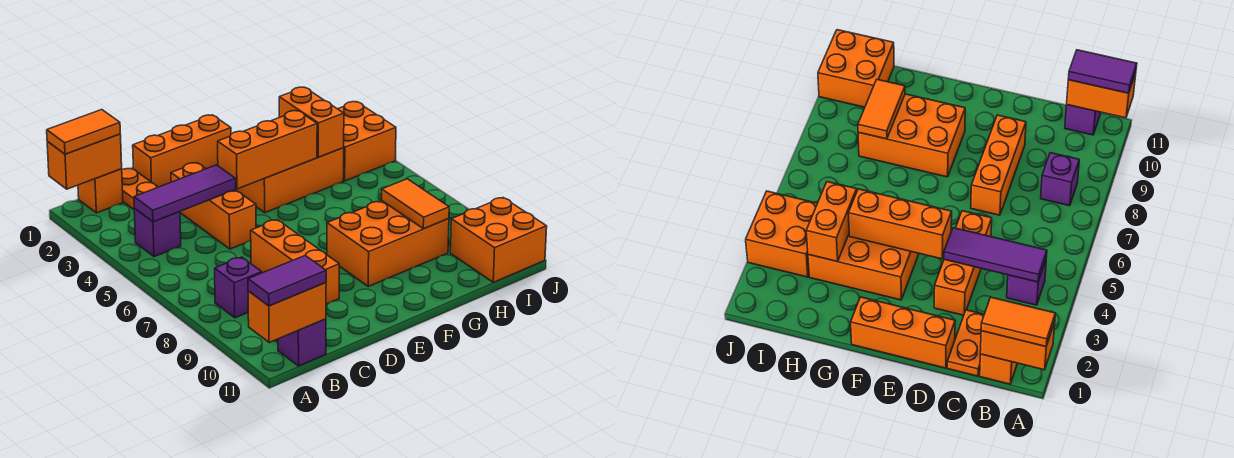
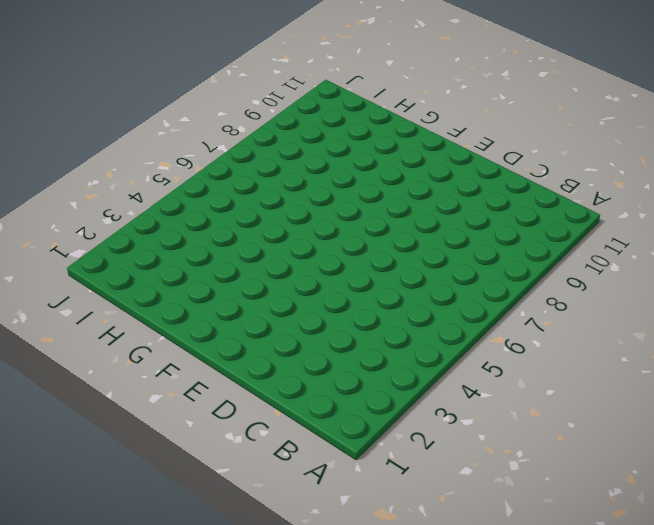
none -> orange 1x1 brick [78,169,123,213]
none -> purple 1x1 brick [134,209,181,257]
none -> purple 1x1 brick [215,257,262,318]

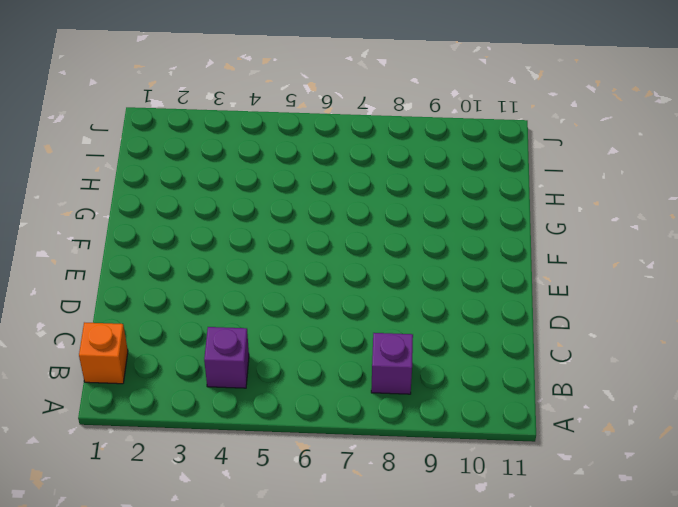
none -> purple 1x1 brick [278,319,326,366]
none -> orange 1x2 plate [122,168,158,209]
none -> orange 1x3 brick [133,115,231,187]

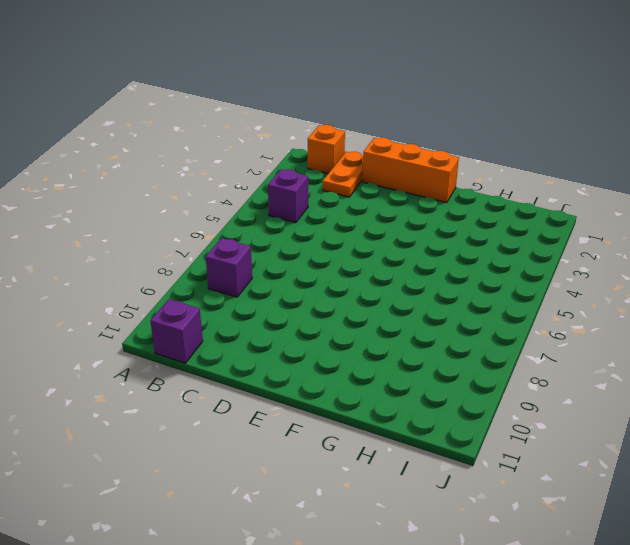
none -> orange 1x3 brick [171,163,256,249]
none -> orange 1x3 brick [251,220,339,304]
none -> orange 2x3 brick [236,148,344,213]

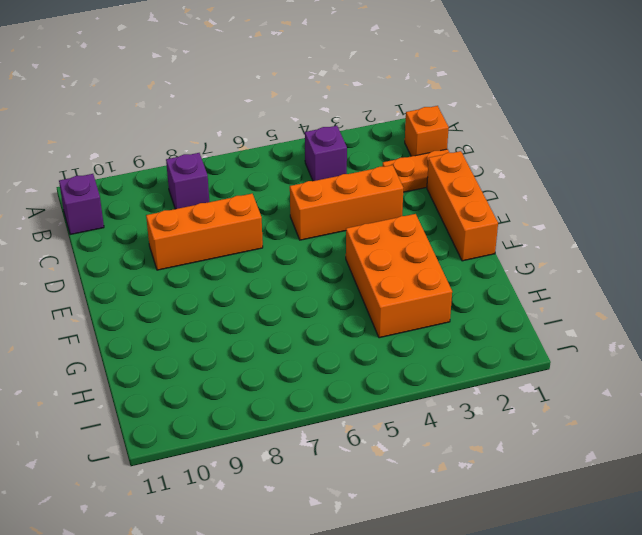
none -> orange 2x3 brick [327,201,449,286]
none -> orange 2x2 brick [338,102,396,181]
none -> orange 2x2 brick [450,198,547,282]

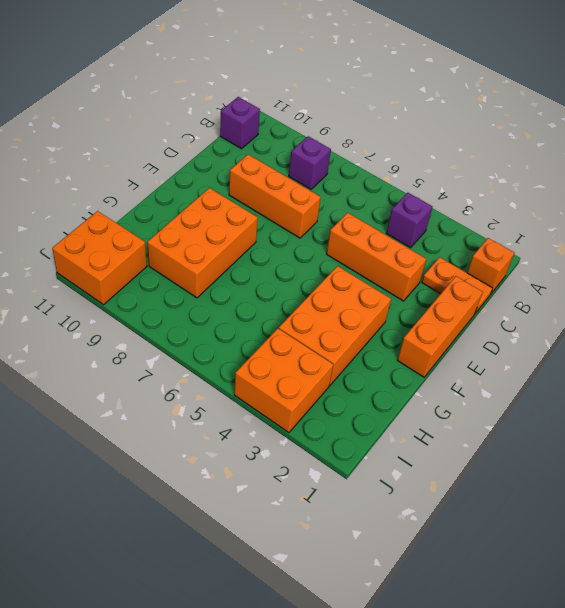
none -> orange 1x2 brick [47,134,122,189]
none -> orange 1x2 brick [248,283,326,342]
none -> purple 1x3 tile [134,165,236,222]

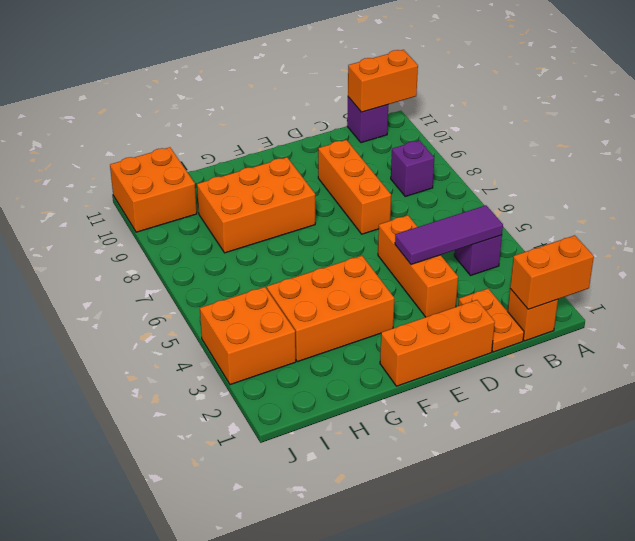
none -> orange 1x3 brick [218,111,317,189]
none -> orange 1x2 brick [279,87,344,157]
none -> orange 1x2 tile [382,179,449,229]

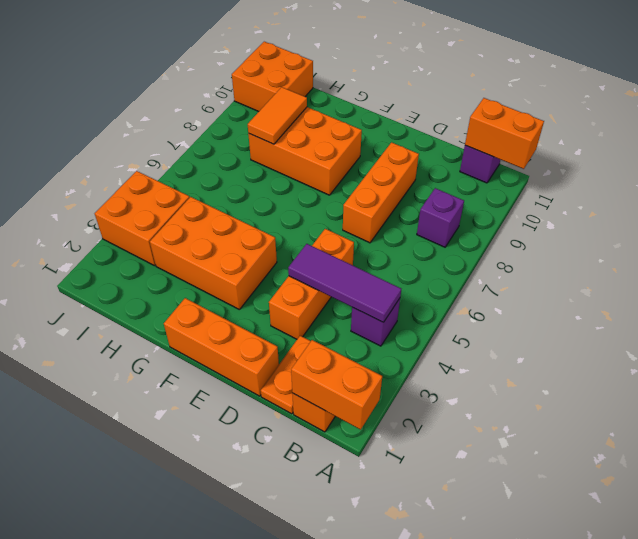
none -> orange 1x3 brick [218,111,317,189]
none -> orange 1x2 brick [279,87,344,157]
none -> orange 1x2 tile [47,110,120,154]

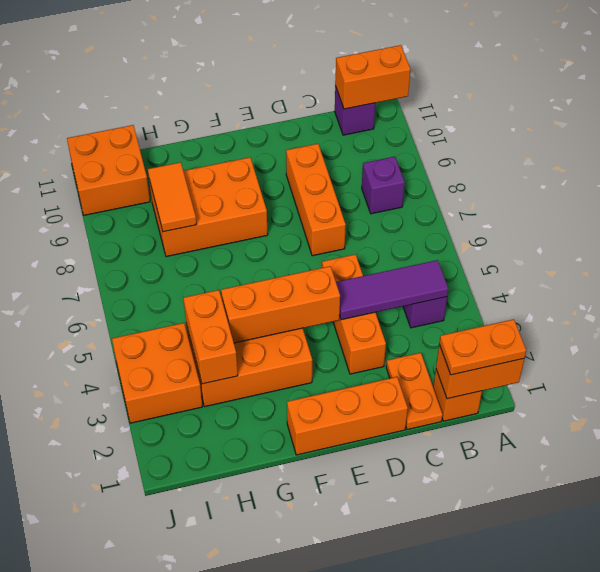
orange 1x2 plate [439,319,526,375] -> orange 1x2 tile [47,110,120,154]
none -> purple 1x2 tile [248,255,326,306]

